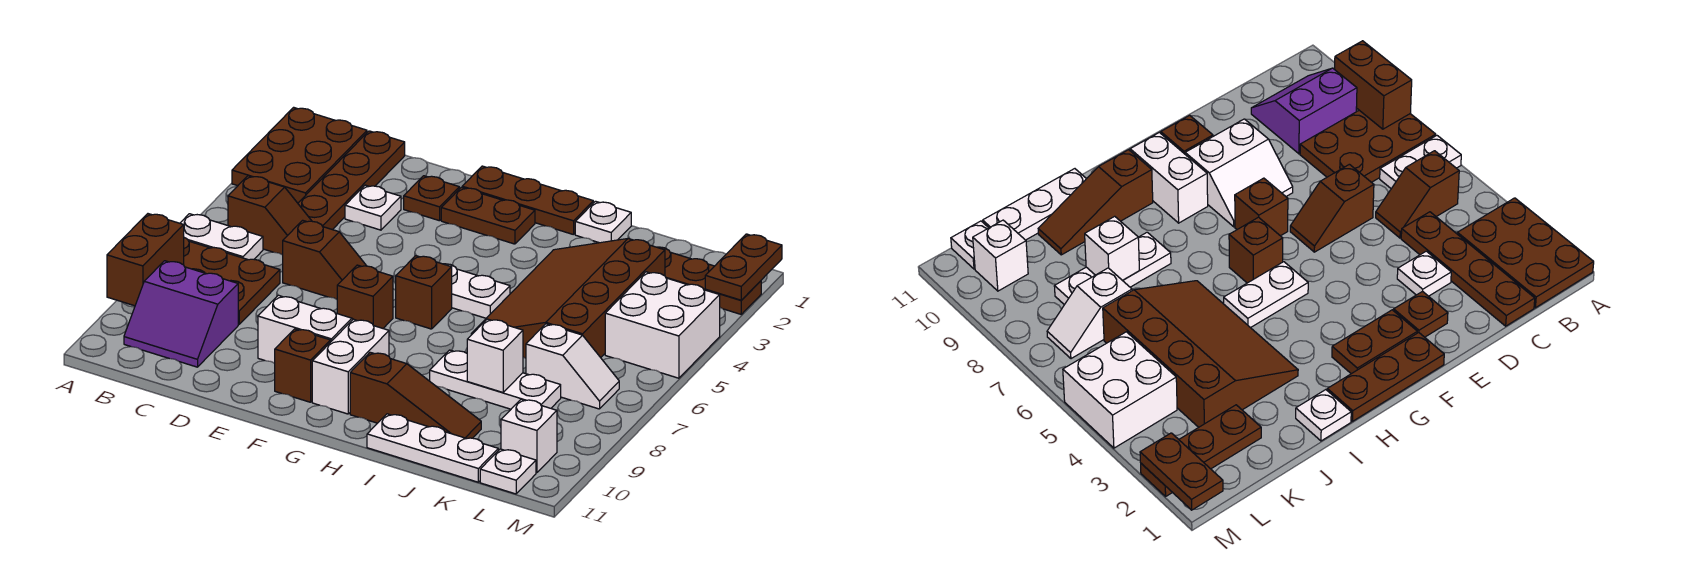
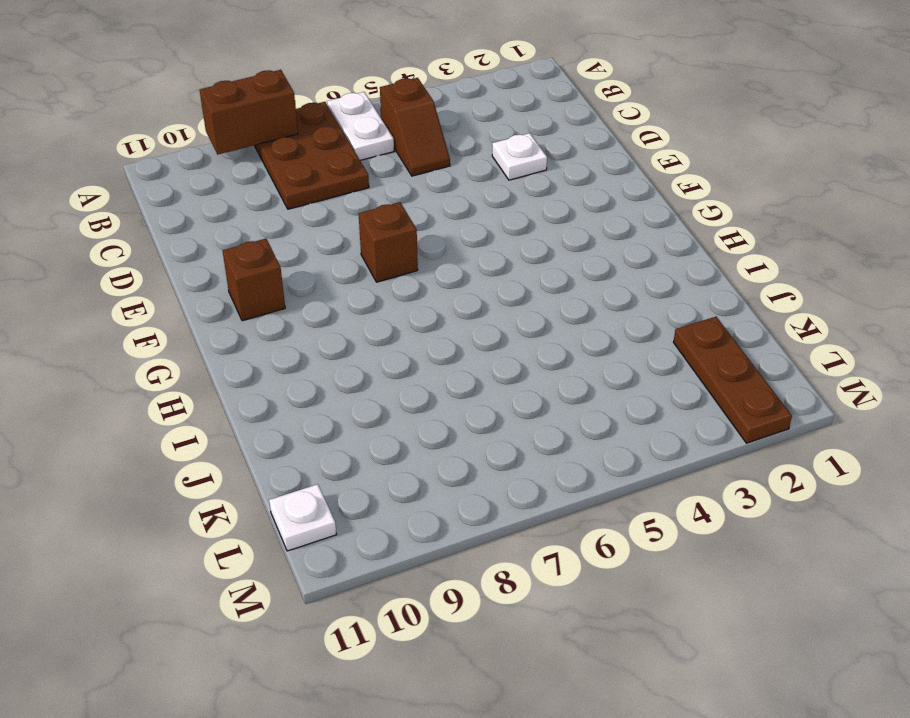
none -> brown 2x3 plate [232,107,367,203]
none -> purple 2x2 slope [124,261,238,367]
none -> brown 1x4 plate [298,131,405,230]
none -> brown 1x2 slope [283,220,366,299]

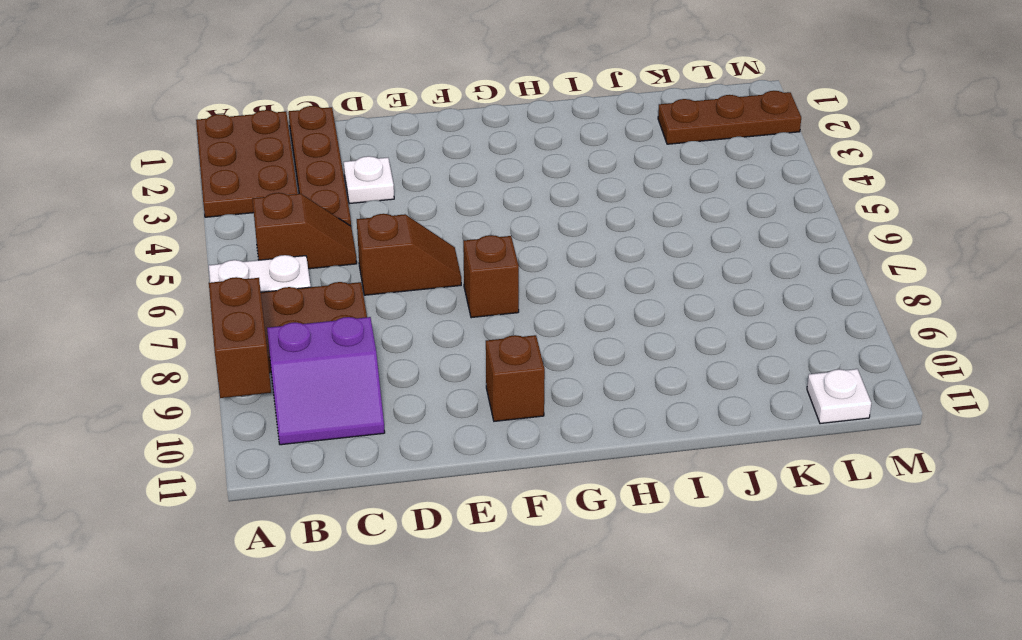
none -> brown 1x1 plate [404,176,459,221]
none -> white 2x2 slope [258,295,353,363]
none -> brown 1x3 plate [462,166,593,235]
none -> brown 1x2 plate [441,187,535,244]

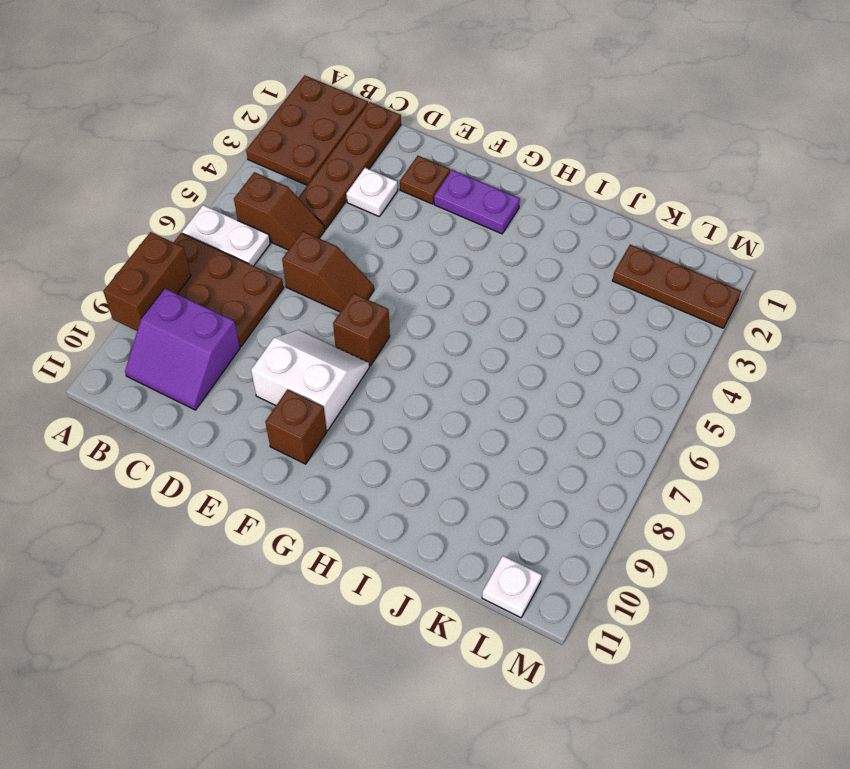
purple 1x2 plate [434,170,520,234] -> brown 1x2 plate [441,187,535,244]
none -> brown 1x3 plate [462,166,593,235]
none -> white 1x2 plate [444,264,510,318]
none -> brown 1x1 brick [396,256,452,329]
none -> white 1x2 brick [312,319,389,414]

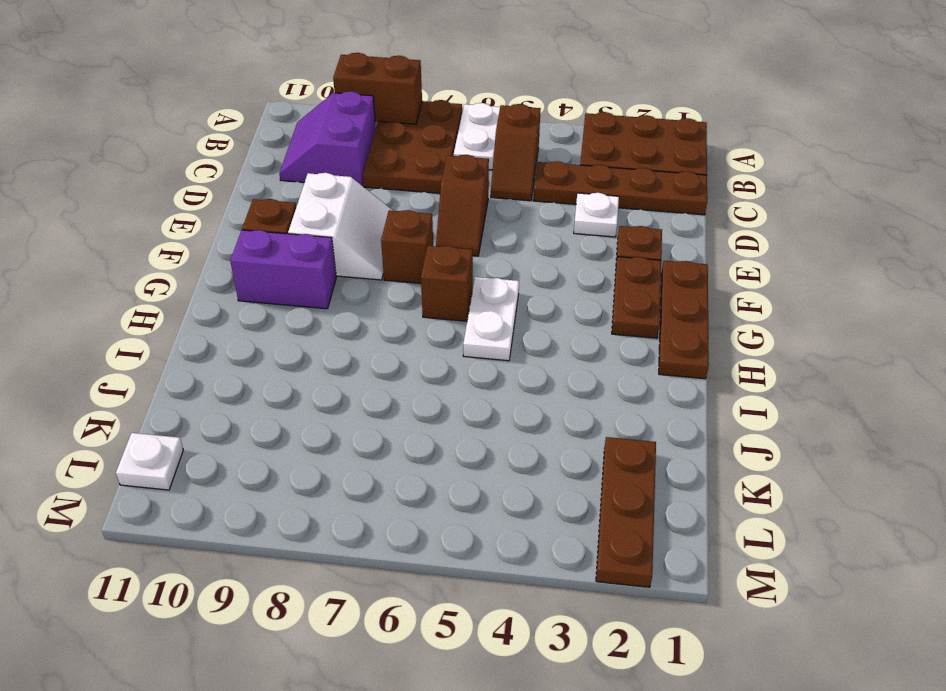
purple 1x2 brick [230,230,336,309] -> white 1x2 brick [312,319,389,414]
none -> brown 1x3 slope [350,352,481,439]
none -> white 1x1 plate [575,201,631,243]
none -> brown 3x4 slope [471,239,665,358]
none -> white 1x3 plate [430,350,561,409]

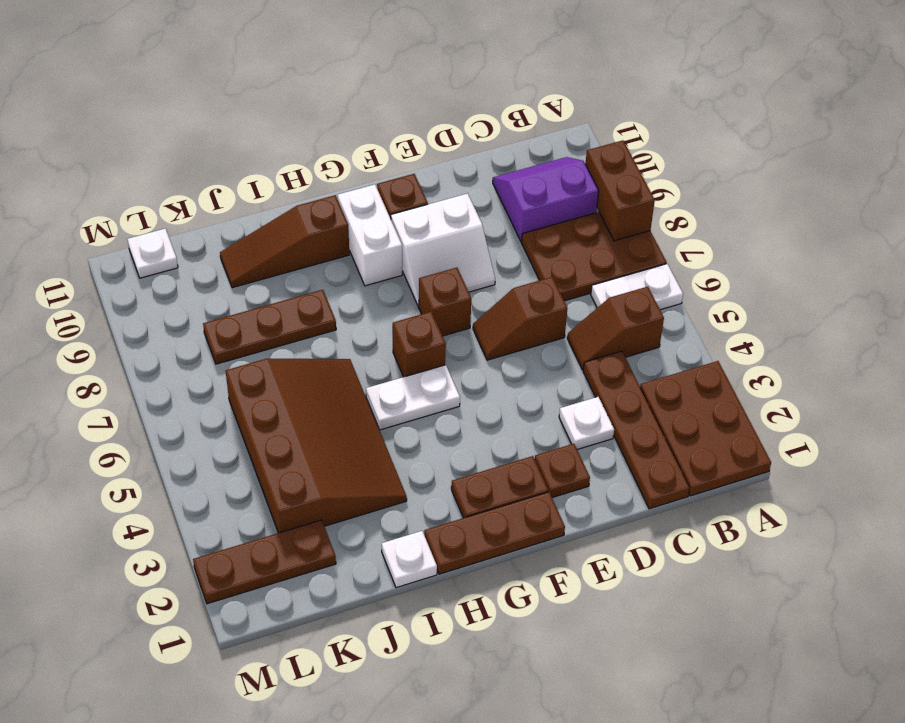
brown 1x3 plate [203,290,336,364] -> white 1x3 plate [430,350,561,409]
none -> white 1x3 plate [367,414,498,482]
none -> white 1x2 slope [526,324,619,409]
none -> white 2x2 brick [605,272,720,378]
none -> white 1x1 brick [501,399,557,473]

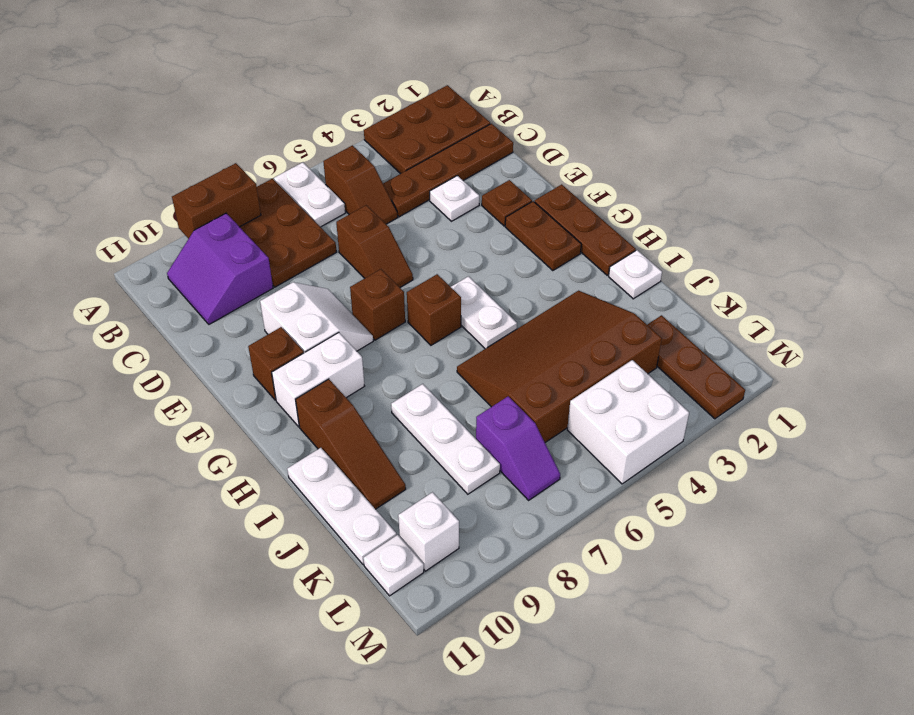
purple 1x2 slope [476,396,560,500] -> white 1x2 slope [526,324,619,409]
none -> white 1x1 brick [467,319,523,392]
none -> brown 1x2 plate [705,234,782,300]

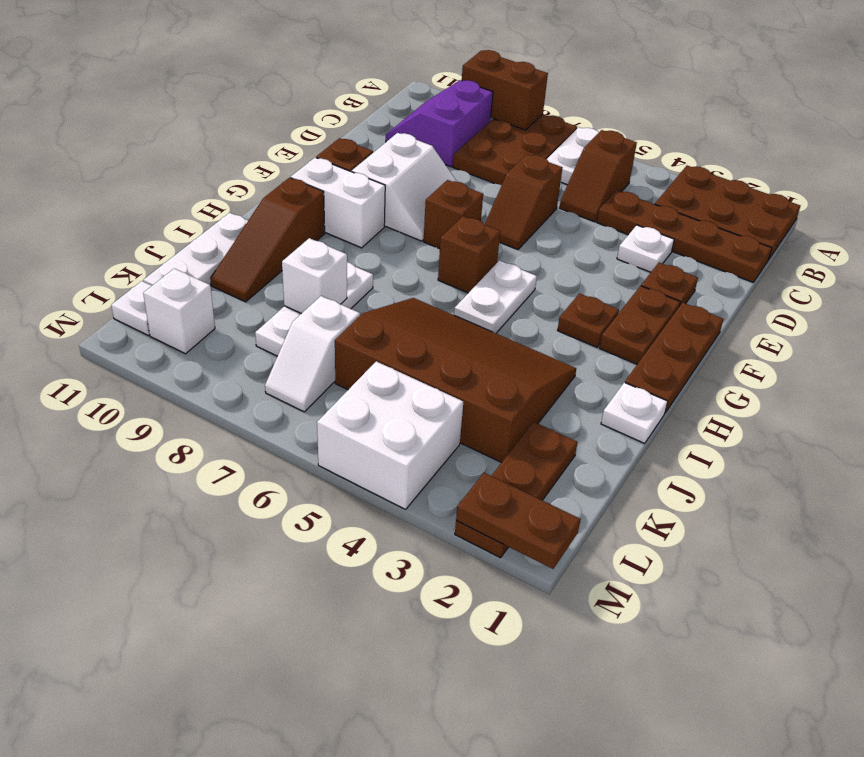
brown 1x1 plate [557,293,619,347] -> none

